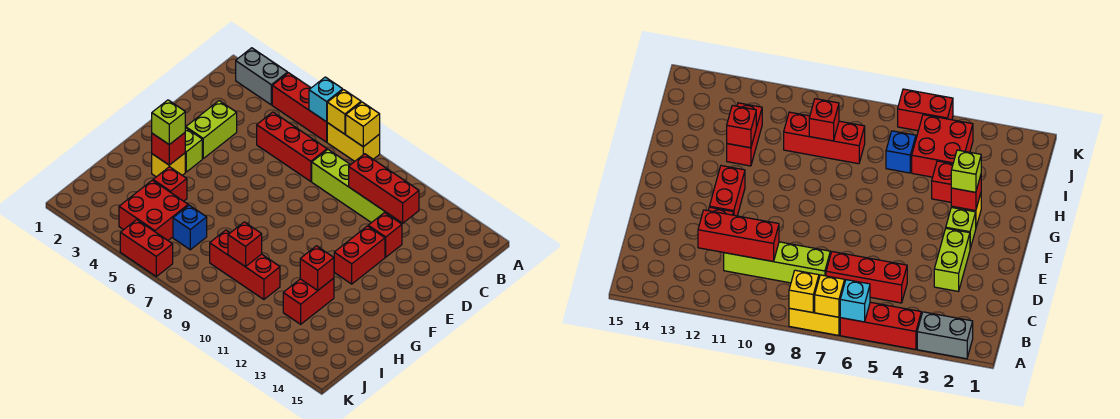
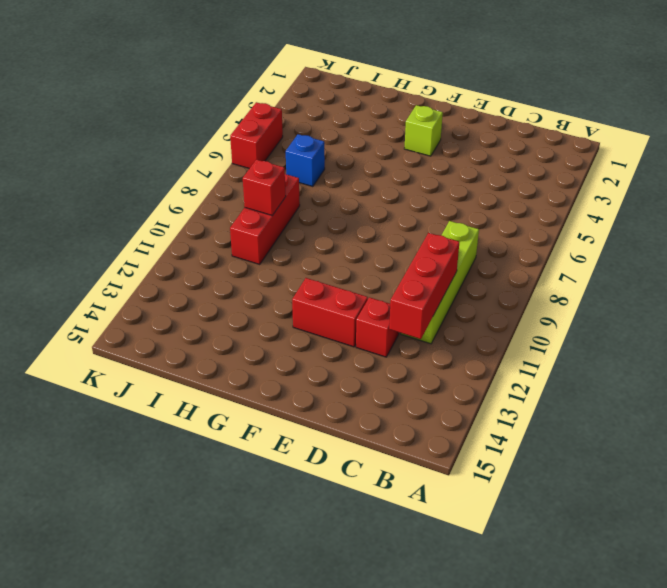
none -> grey 1x2 brick [236,48,288,105]
none -> red 1x3 brick [272,73,327,142]
none -> yellow 1x2 brick [327,123,380,161]

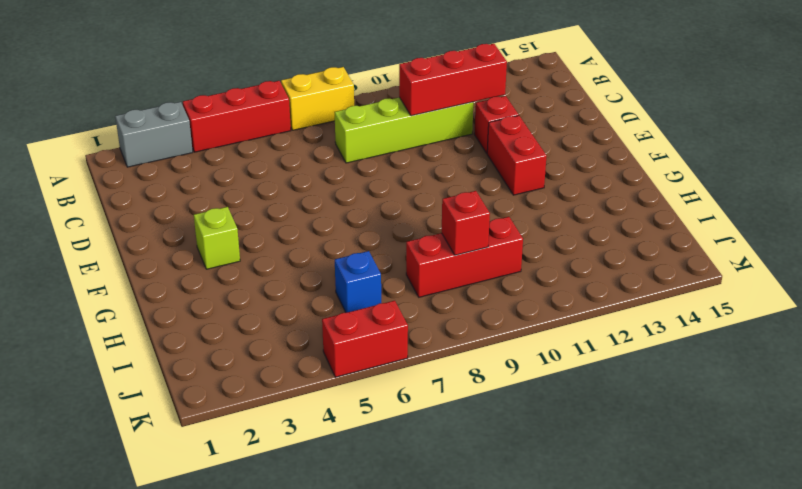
none -> red 1x3 brick [257,112,327,181]
none -> lime 1x2 brick [185,101,237,158]
none -> yellow 1x1 brick [152,153,185,177]

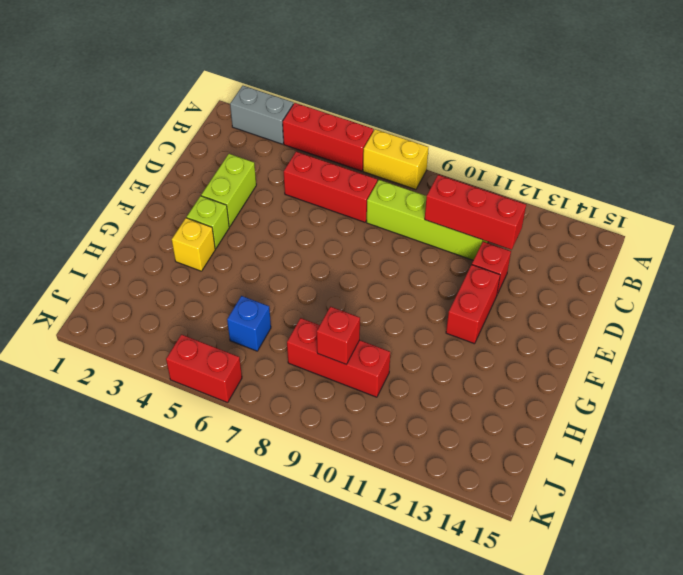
none -> red 1x1 brick [153,167,187,201]
none -> red 1x2 brick [283,278,334,324]
none -> red 2x2 brick [119,180,188,240]

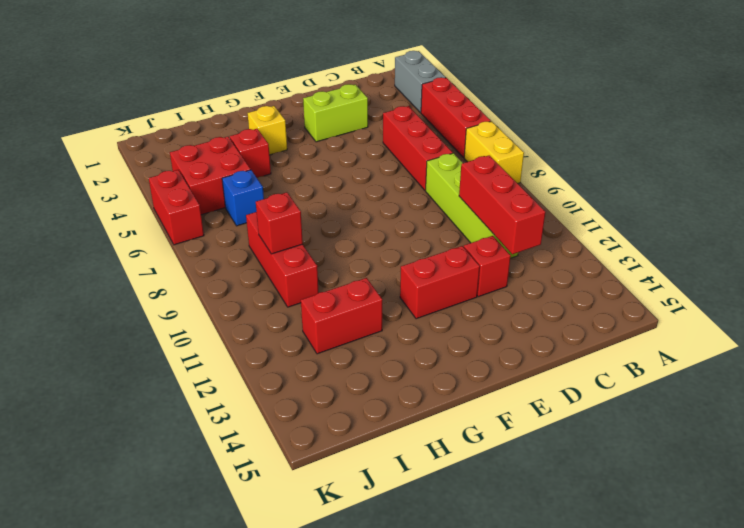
none -> lime 1x1 brick [185,128,202,172]
none -> cyan 1x1 brick [309,77,343,122]
none -> yellow 1x1 brick [327,90,361,134]

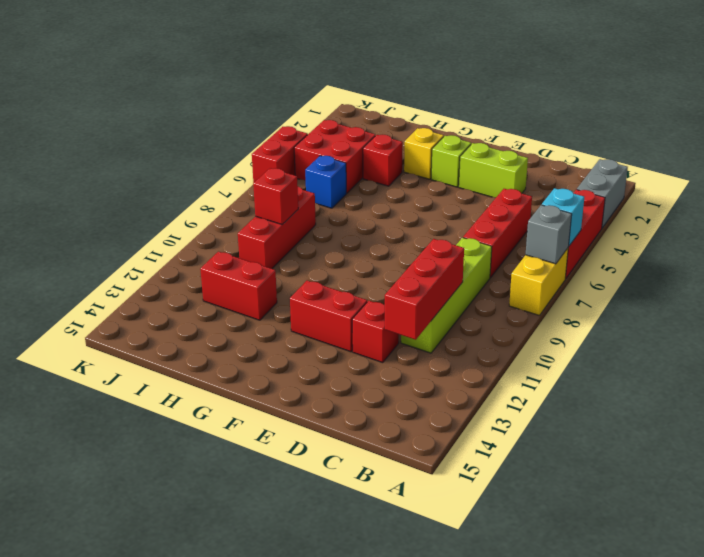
grey 1x1 brick [526,205,572,264] -> yellow 1x1 brick [327,90,361,134]
none -> yellow 1x1 brick [346,102,380,147]
none -> red 1x1 brick [152,133,185,165]
none -> red 1x1 brick [300,246,334,291]

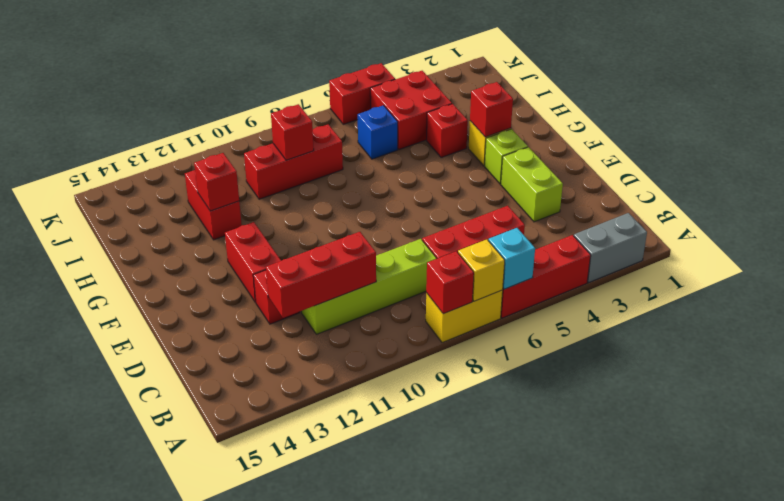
red 1x1 brick [426,251,474,314] -> yellow 1x1 brick [346,102,380,147]
none -> lime 1x1 brick [152,100,185,145]

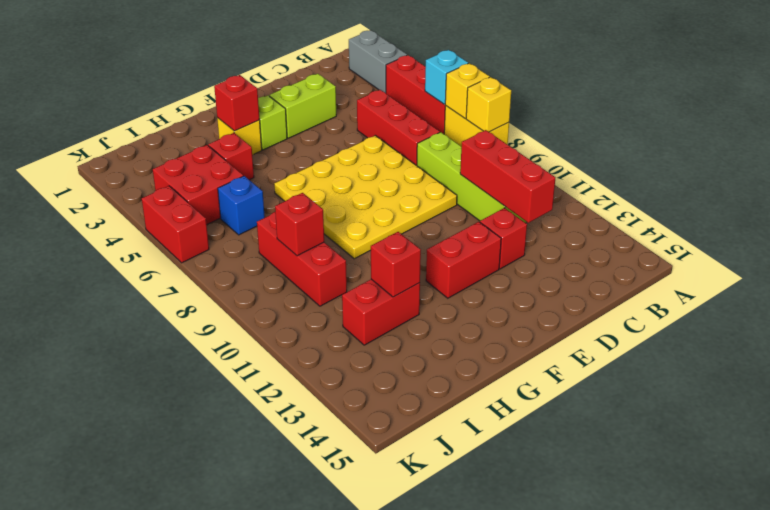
yellow 4x4 plate [274,135,457,259] -> none
none -> lime 1x1 brick [152,100,185,145]

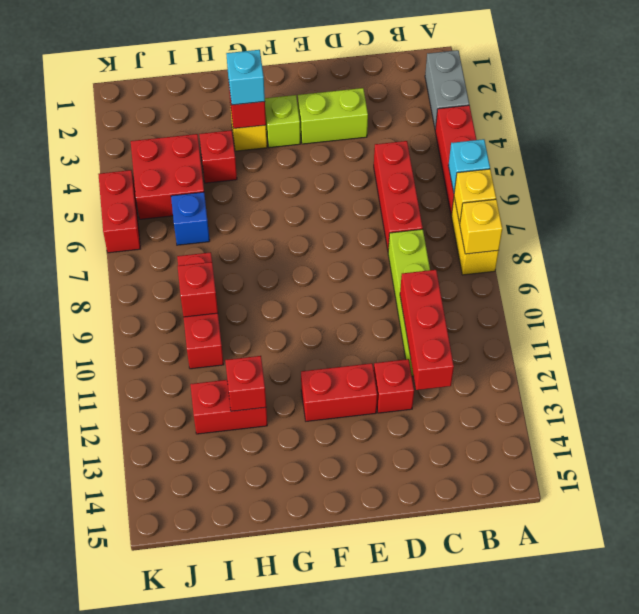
cyan 1x1 brick [226,50,265,105] -> lime 1x1 brick [152,100,185,145]

